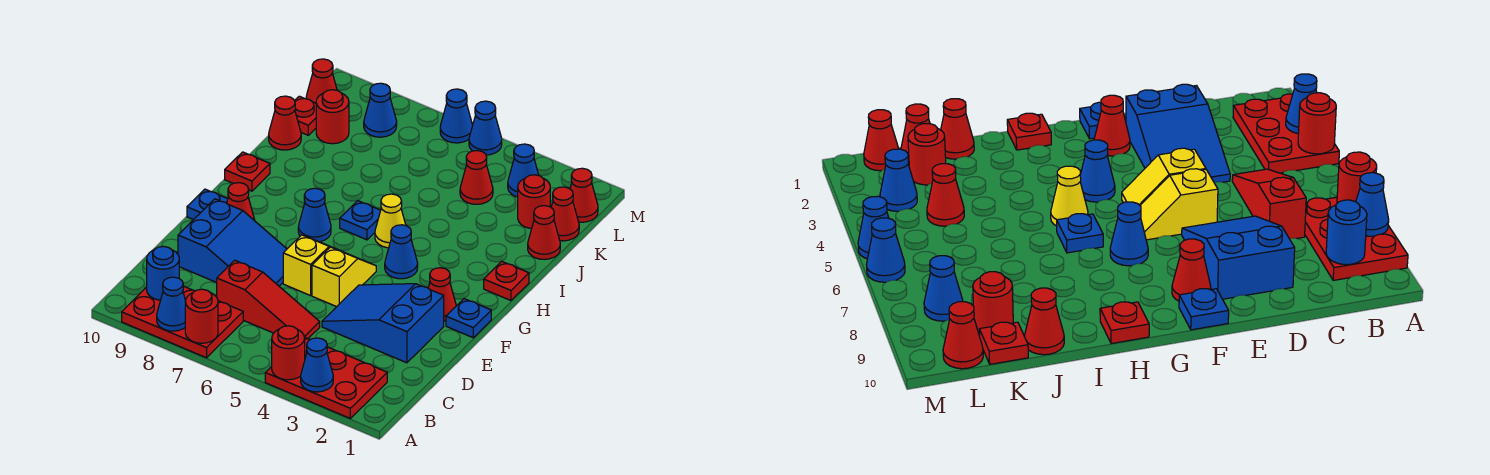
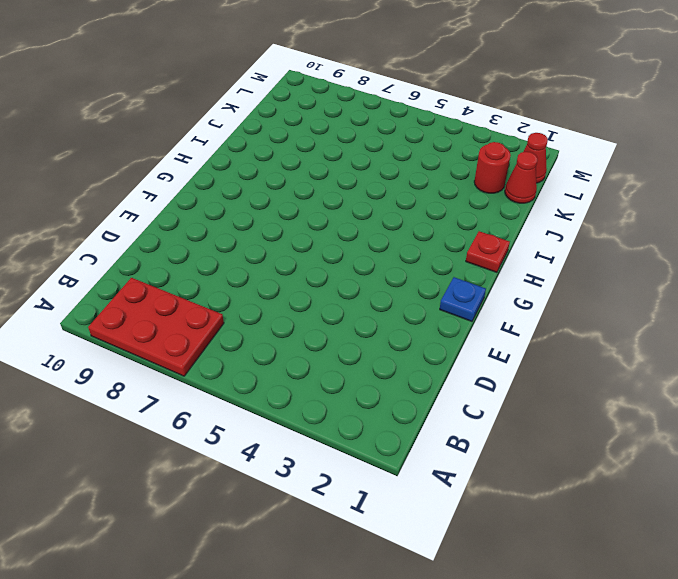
none -> red 2x3 plate [265,338,387,418]
none -> red 1x3 slope [217,260,320,339]
none -> blue 2x3 slope [322,284,444,363]
none -> blue 2x3 slope [178,199,287,286]

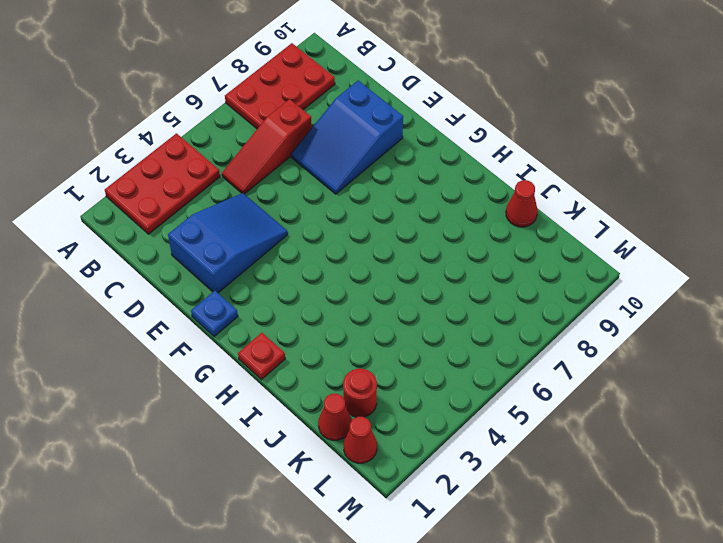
none -> yellow 1x2 slope [312,247,376,307]
none -> yellow 1x2 slope [283,235,338,296]
none -> red 1x1 cone [428,268,456,321]
none -> red 1x1 cone [227,183,255,221]

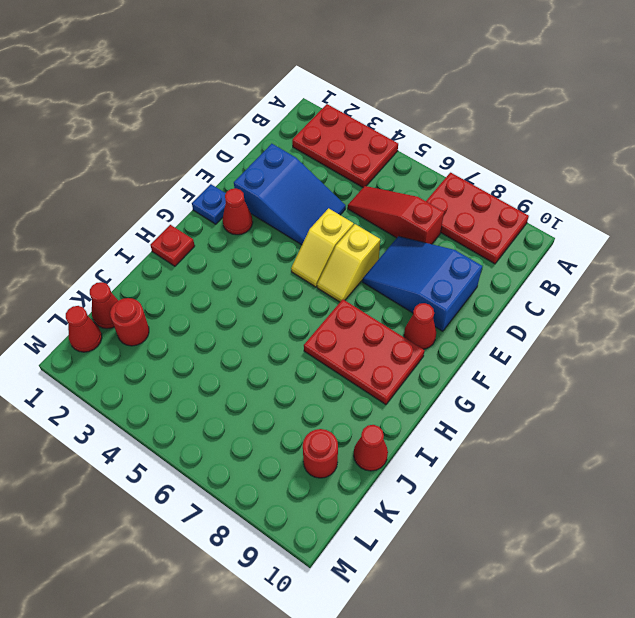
red 2x3 plate [304,299,424,405] -> blue 1x1 cone [298,188,331,242]
none -> blue 1x1 plate [187,189,228,220]
none -> blue 1x1 cone [385,225,418,279]
none -> yellow 1x1 cone [375,194,406,248]
none -> blue 1x1 plate [340,201,381,240]

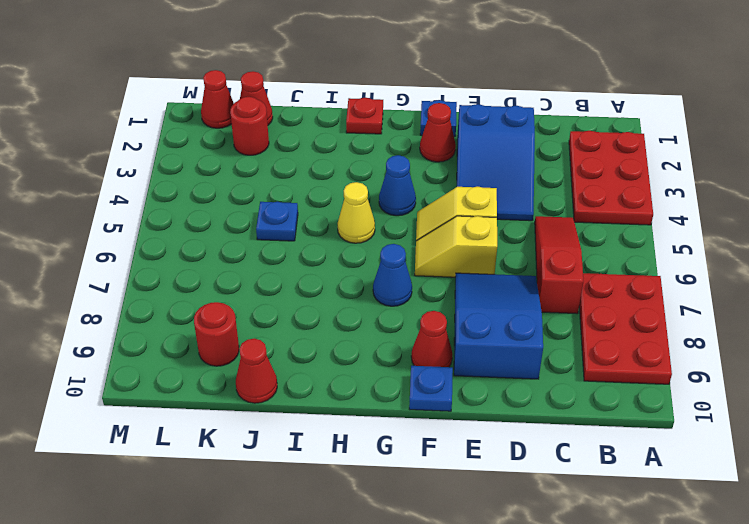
blue 1x1 plate [256,202,298,241] -> blue 1x1 plate moved to [340,201,381,240]
none -> red 1x1 plate [225,152,270,191]
none -> red 1x1 cone [528,206,560,259]
none -> red 1x1 cone [460,151,493,204]
none -> red 1x1 plate [295,96,316,135]

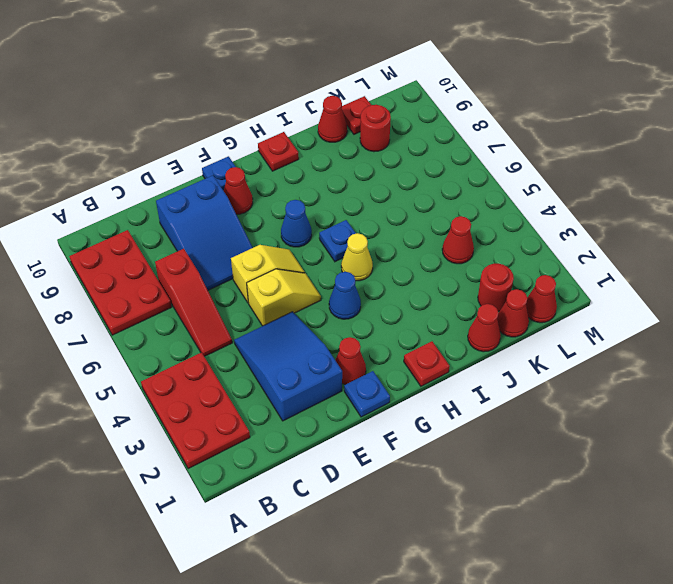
none -> blue 1x1 cone [508,144,539,197]
none -> blue 1x1 cone [364,83,397,137]
none -> red 1x1 cone [306,59,337,103]
none -> blue 1x1 cone [469,101,502,155]

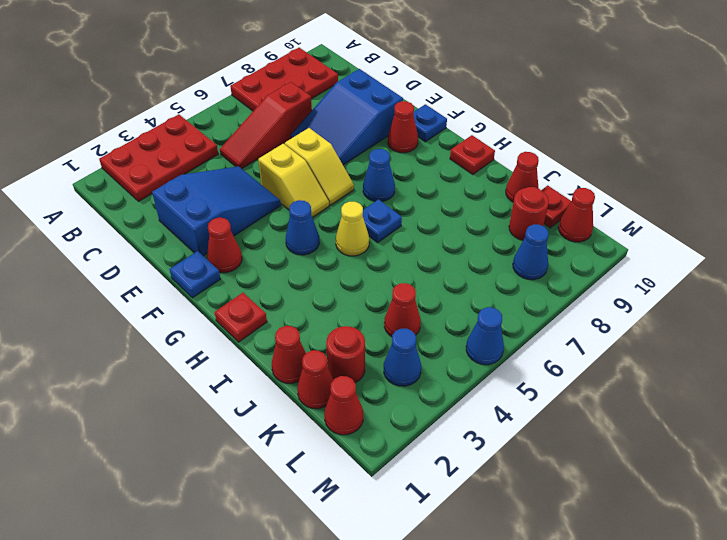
none -> blue 1x1 cone [440,89,473,143]
none -> blue 1x1 cone [301,338,333,392]
none -> red 1x1 round brick [272,326,305,380]
none -> red 1x1 round brick [185,289,218,343]

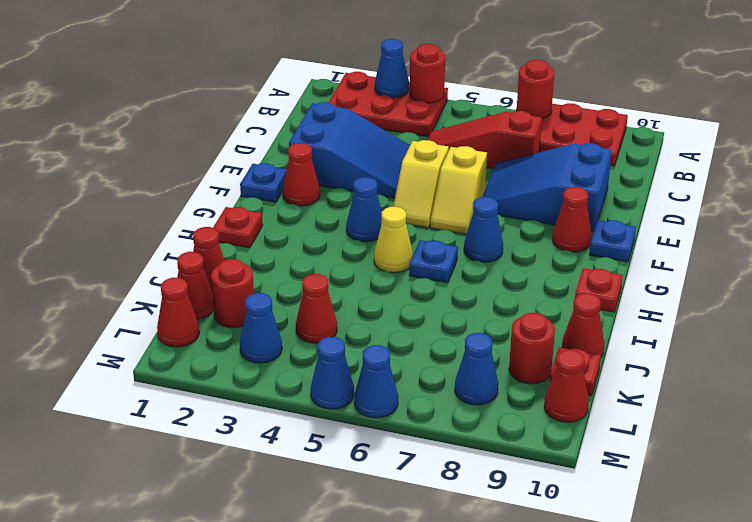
none -> blue 1x1 cone [157,277,186,331]
none -> blue 1x1 round brick [147,246,179,300]

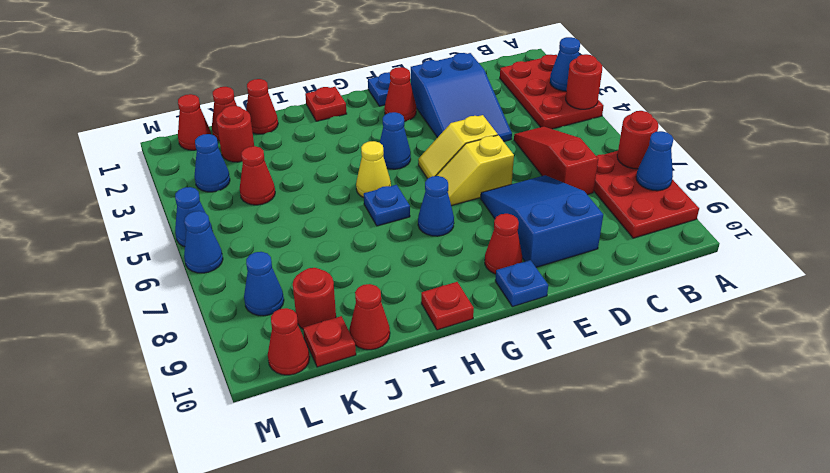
none -> blue 1x1 round brick [147,246,179,300]

